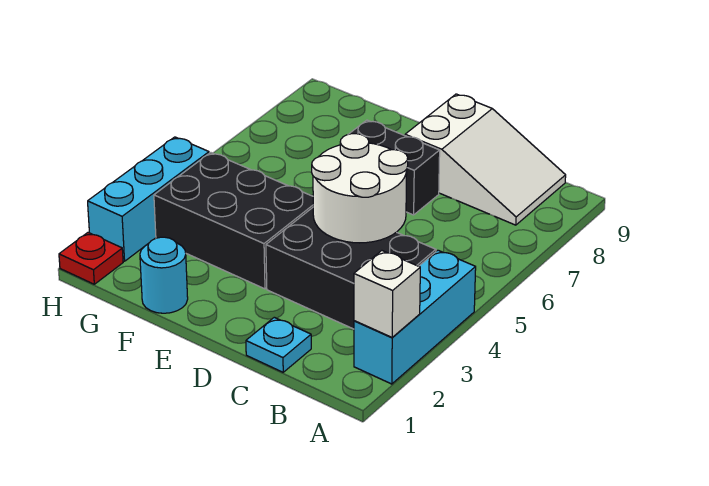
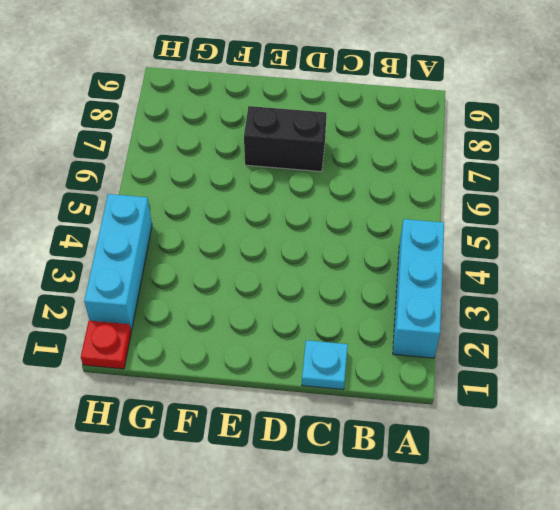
none -> black 2x3 brick [266,208,436,329]
none -> white 2x3 slope [405,94,566,225]

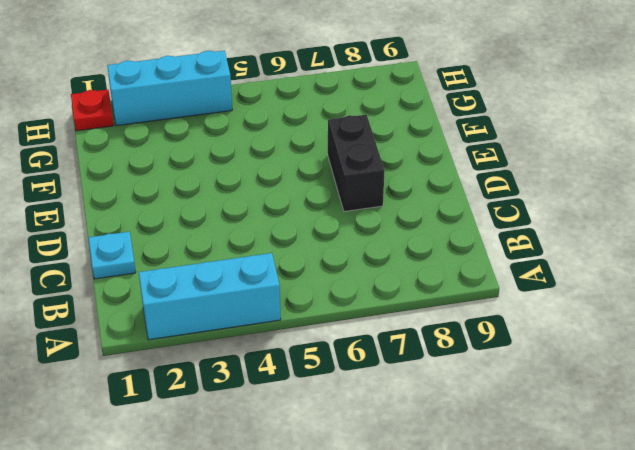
none -> black 2x3 brick [266,208,436,329]
none -> white 2x3 slope [405,94,566,225]

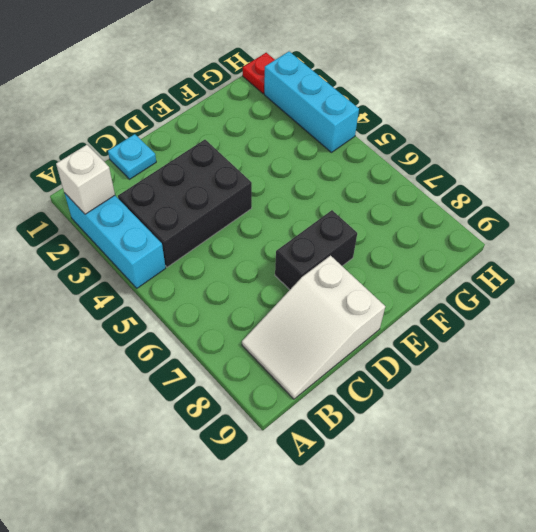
none -> black 2x3 brick [154,153,313,289]
none -> cyan 1x1 round brick [140,237,188,313]

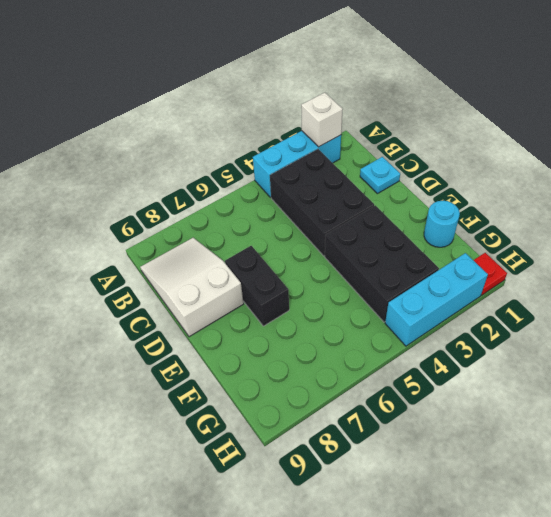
none -> white 2x2 round brick [312,134,408,243]

